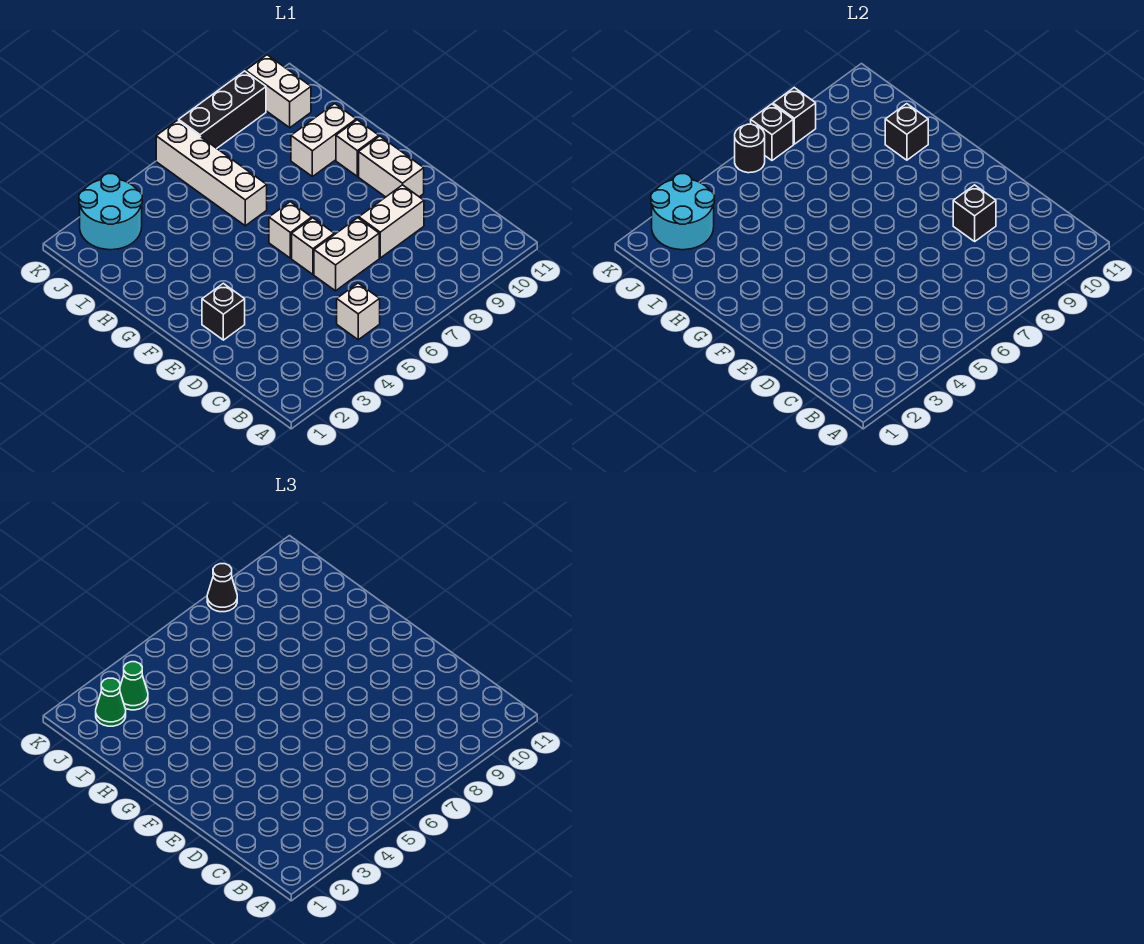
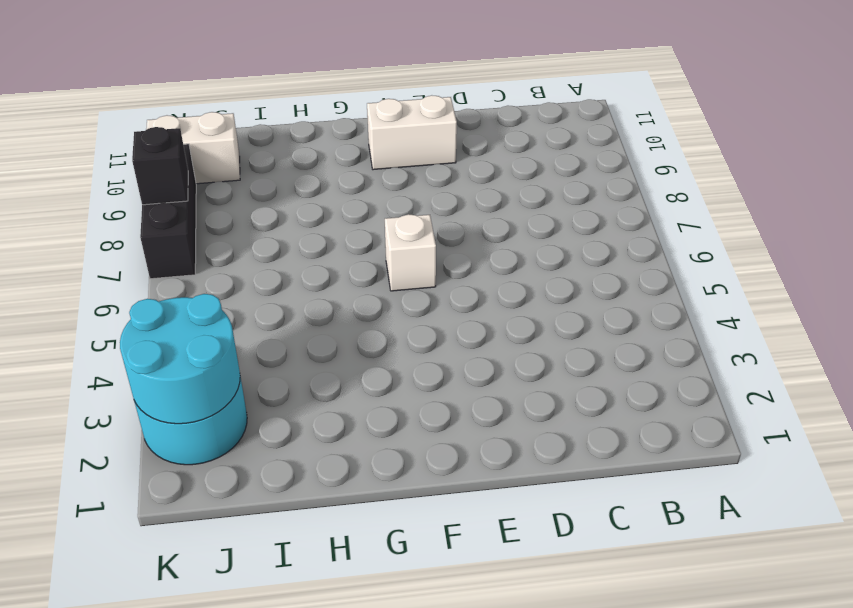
none -> white 1x1 brick [337,283,380,340]
none -> white 1x2 brick [314,218,379,291]
none -> white 1x2 brick [359,185,424,258]

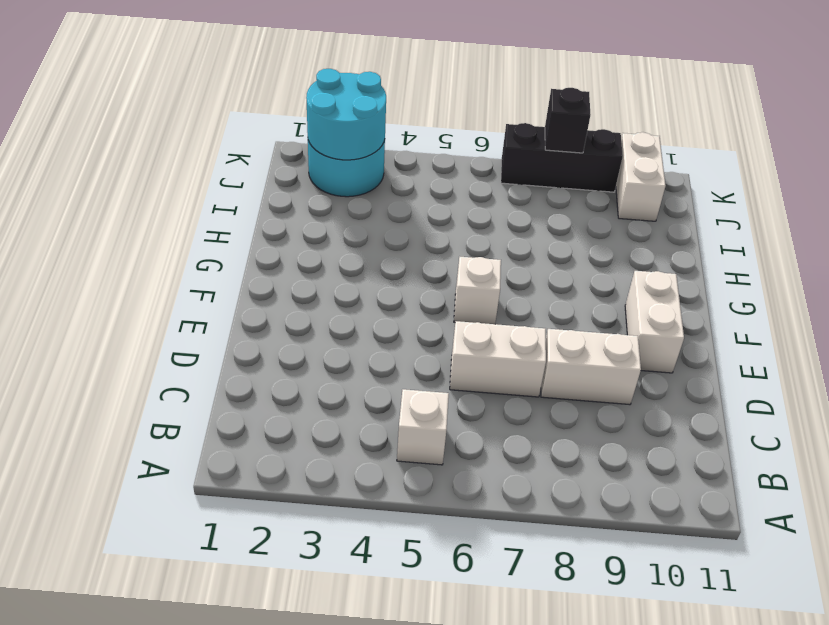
none -> black 1x1 brick [202,283,245,340]
none -> white 1x1 brick [292,218,334,274]
none -> white 1x1 brick [336,120,379,176]

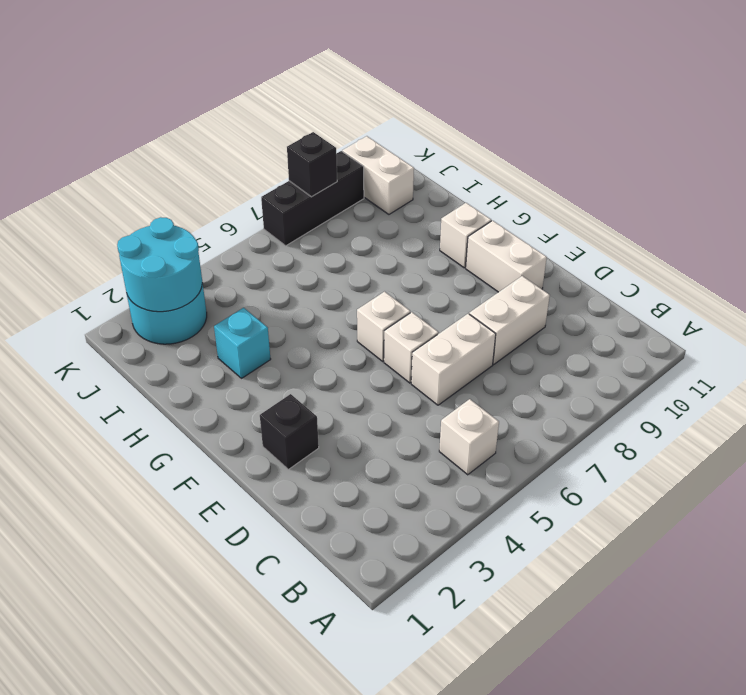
cyan 1x1 brick [214,308,271,378] -> none
none -> white 1x4 brick [156,120,267,226]
none -> white 1x2 brick [291,104,356,177]
none -> black 1x1 brick [953,185,996,241]

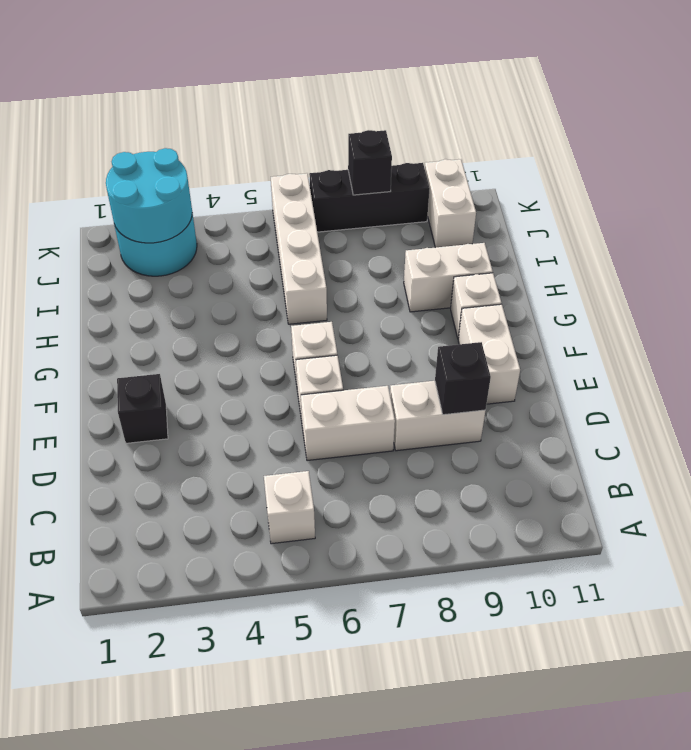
none -> black 1x1 brick [885,104,928,160]
none -> black 1x1 round brick [735,124,765,173]
none -> black 1x1 brick [751,104,793,160]

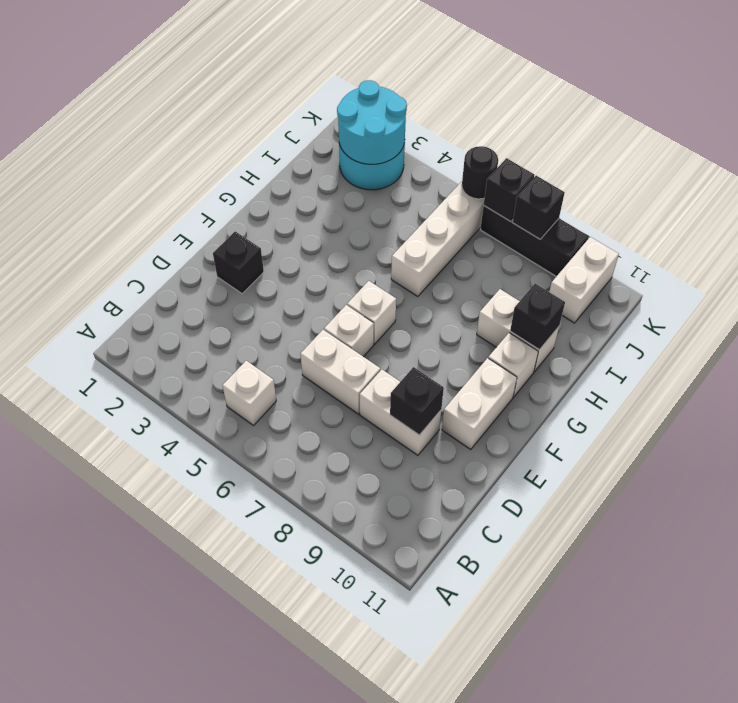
none -> green 1x1 cone [96,678,126,726]
none -> green 1x1 cone [120,662,148,710]
none -> black 1x1 cone [207,564,237,612]

